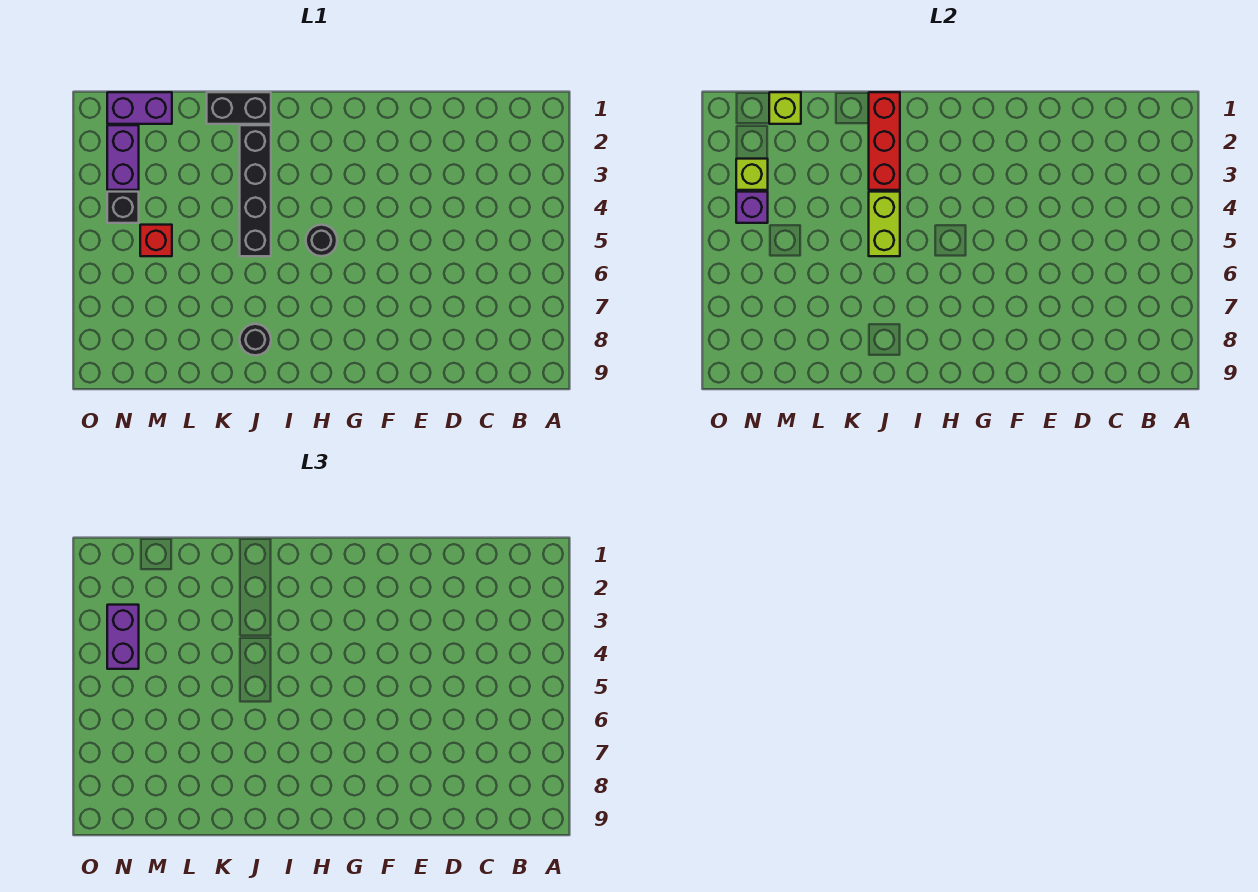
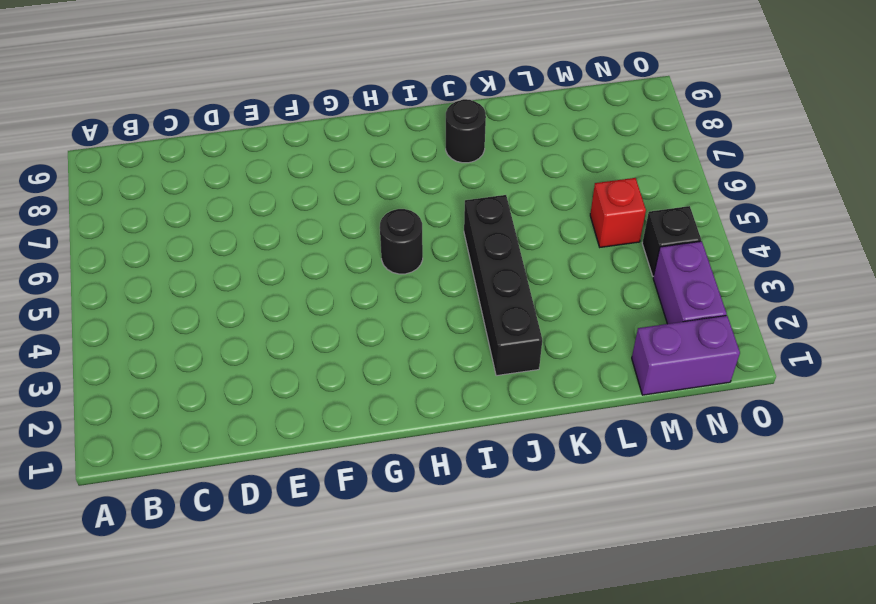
none -> black 1x2 brick [207,92,271,124]
none -> red 1x3 brick [869,92,900,190]
none -> lime 1x2 brick [869,192,900,256]

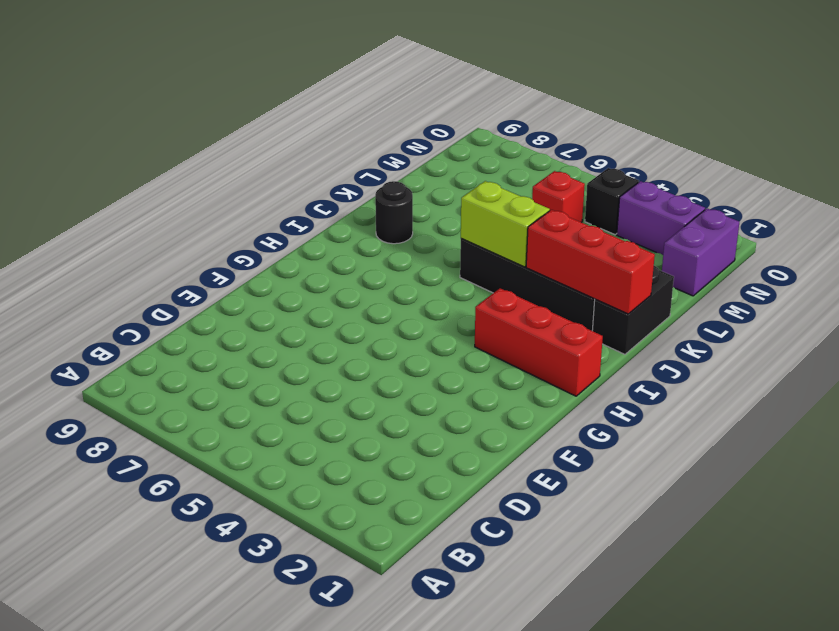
red 1x3 brick [475,288,603,396] -> none
none -> black 1x1 round brick [306,225,337,256]
none -> lime 1x1 brick [769,92,801,124]
none -> lime 1x1 brick [736,159,768,190]

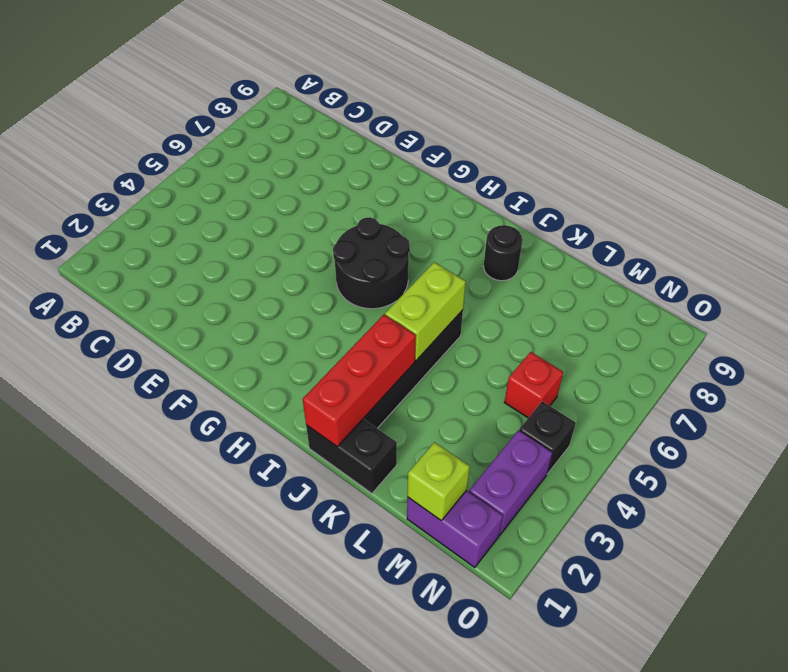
black 2x2 round brick [333,217,410,309] -> black 1x1 round brick [306,225,337,256]
none -> lime 1x1 brick [736,159,768,190]
none -> purple 1x1 brick [736,192,768,223]
none -> purple 1x2 brick [107,605,139,669]

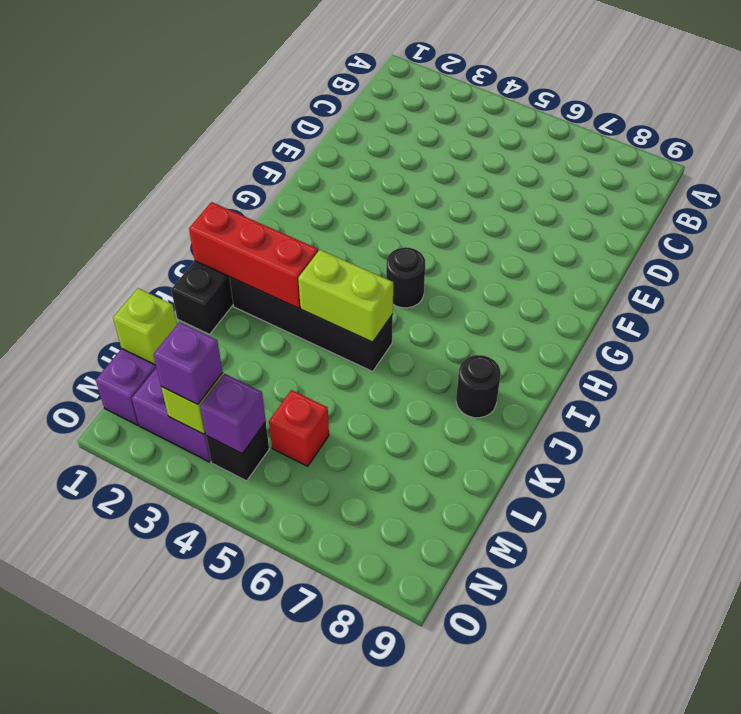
purple 1x1 brick [153,322,223,404] -> purple 1x2 brick [107,605,139,669]

